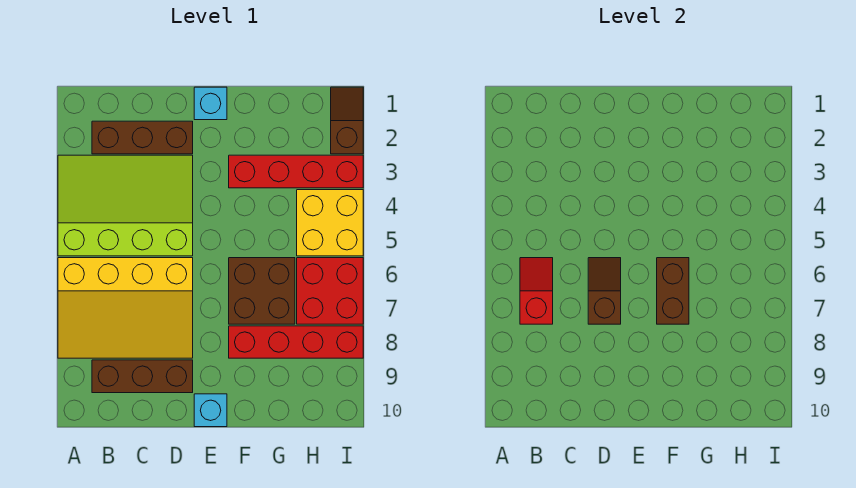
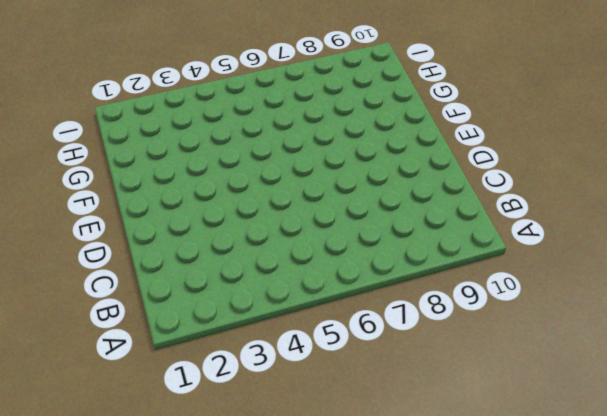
none -> lime 3x4 slope [58,155,193,256]
none -> yellow 3x4 slope [58,258,193,358]
none -> brown 1x3 brick [92,121,193,154]

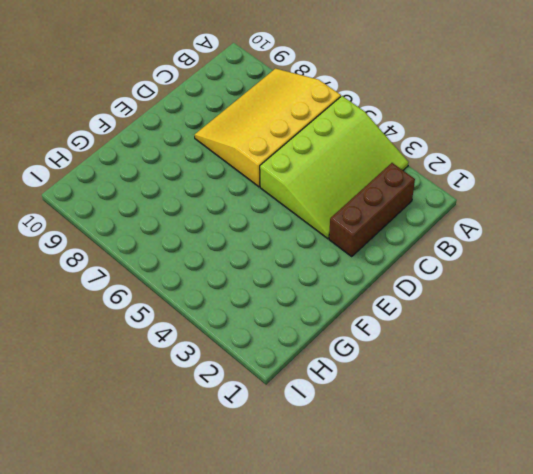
none -> brown 1x3 brick [92,360,193,393]
none -> cyan 1x1 brick [194,87,227,120]
none -> cyan 1x1 brick [194,394,227,427]

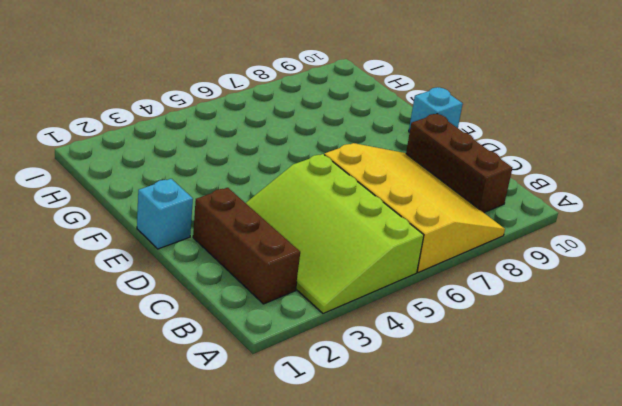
none -> red 1x4 brick [229,155,363,188]
none -> brown 2x2 brick [229,258,295,324]
none -> red 1x4 brick [229,326,363,358]

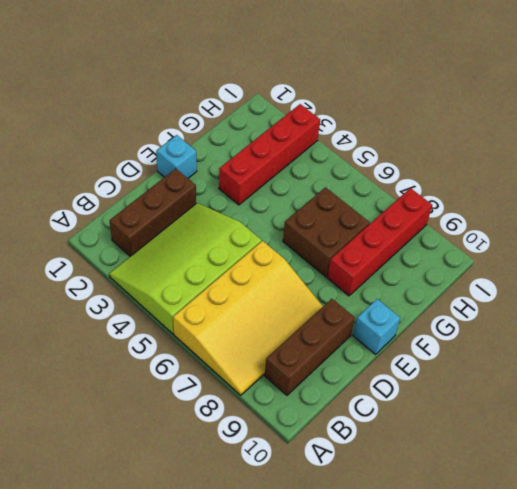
none -> yellow 2x2 brick [297,190,363,256]
none -> red 2x2 brick [297,258,363,324]
none -> brown 1x2 slope [331,87,363,154]

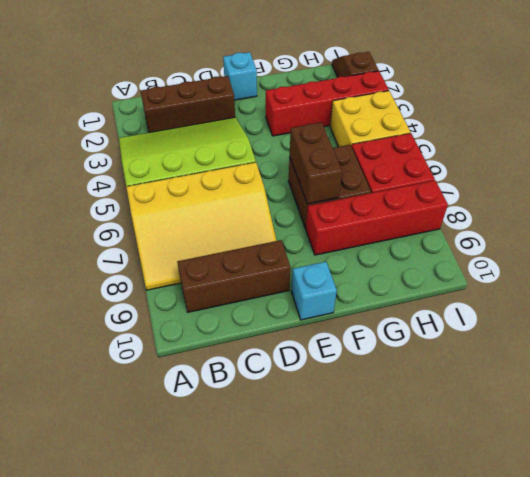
none -> red 1x2 slope [520,258,553,324]
none -> brown 1x2 slope [588,258,621,324]

